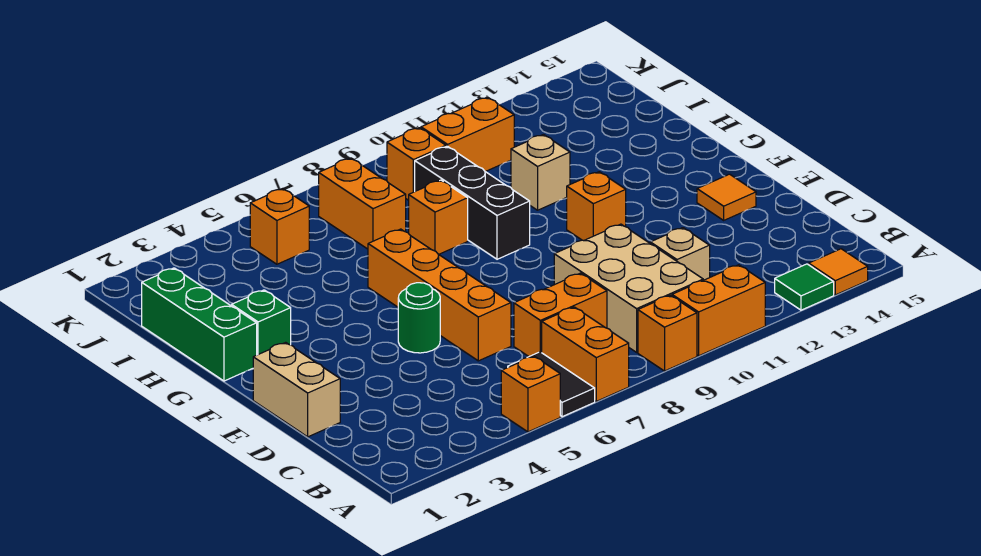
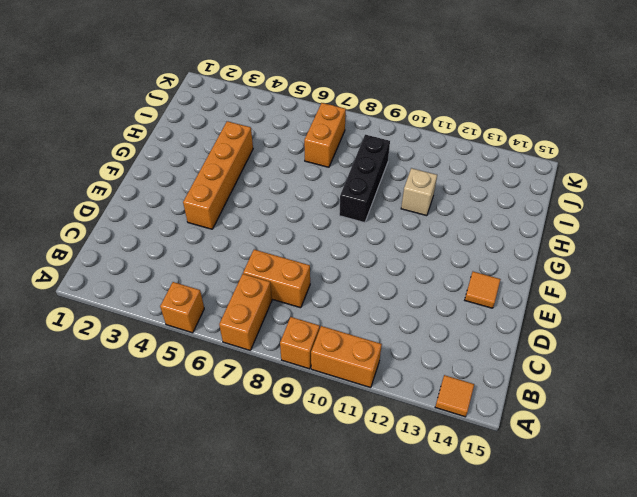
orange 1x4 brick [183,121,253,229] -> orange 1x4 brick moved to [368,229,511,361]
none -> black 1x2 tile [508,352,595,417]
none -> green 1x1 tile [775,264,834,310]
none -> tan 2x3 brick [554,224,703,352]

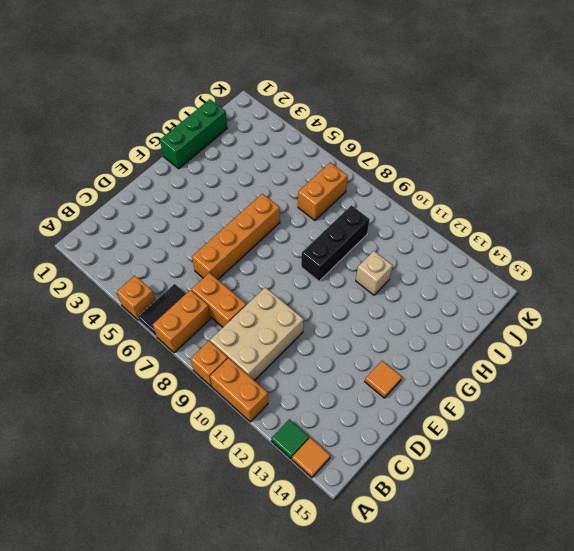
none -> tan 1x1 brick [650,228,710,280]
none -> tan 1x2 brick [253,342,340,437]
none -> green 1x1 round brick [398,283,440,353]

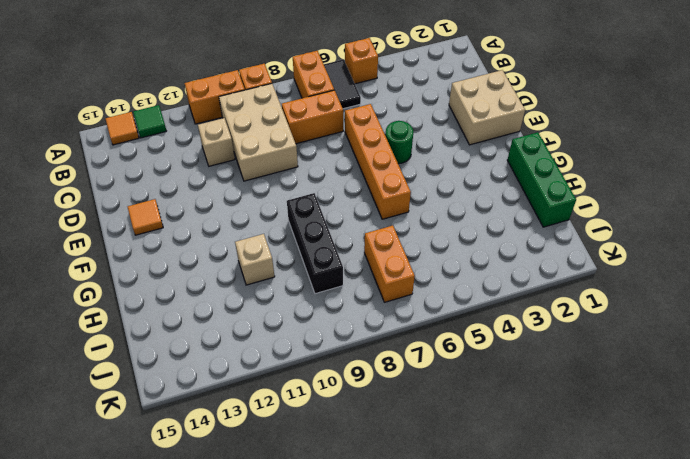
tan 2x2 brick [449,70,525,145] -> tan 1x2 brick [253,342,340,437]
none -> orange 1x1 brick [567,172,626,241]
none -> green 1x1 brick [232,290,291,355]
none -> orange 1x1 brick [409,180,468,254]

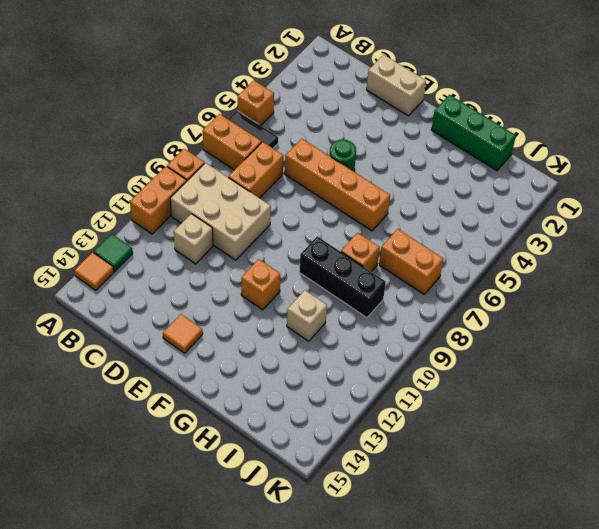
none -> green 1x1 brick [232,290,291,355]
none -> orange 1x1 brick [250,189,309,264]
none -> orange 1x1 brick [387,128,446,200]

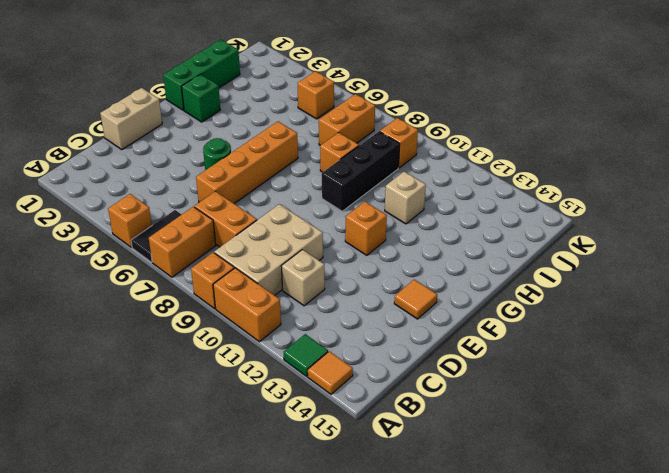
none -> orange 1x2 brick [421,97,514,172]

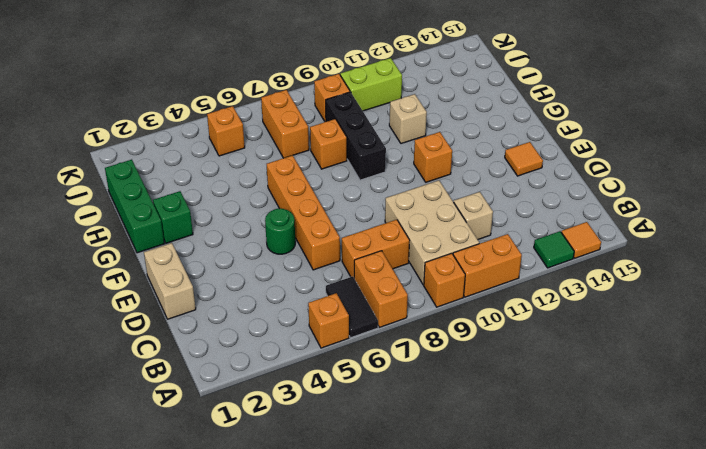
lime 1x2 brick [340,58,402,111] -> orange 1x2 brick [421,97,514,172]

